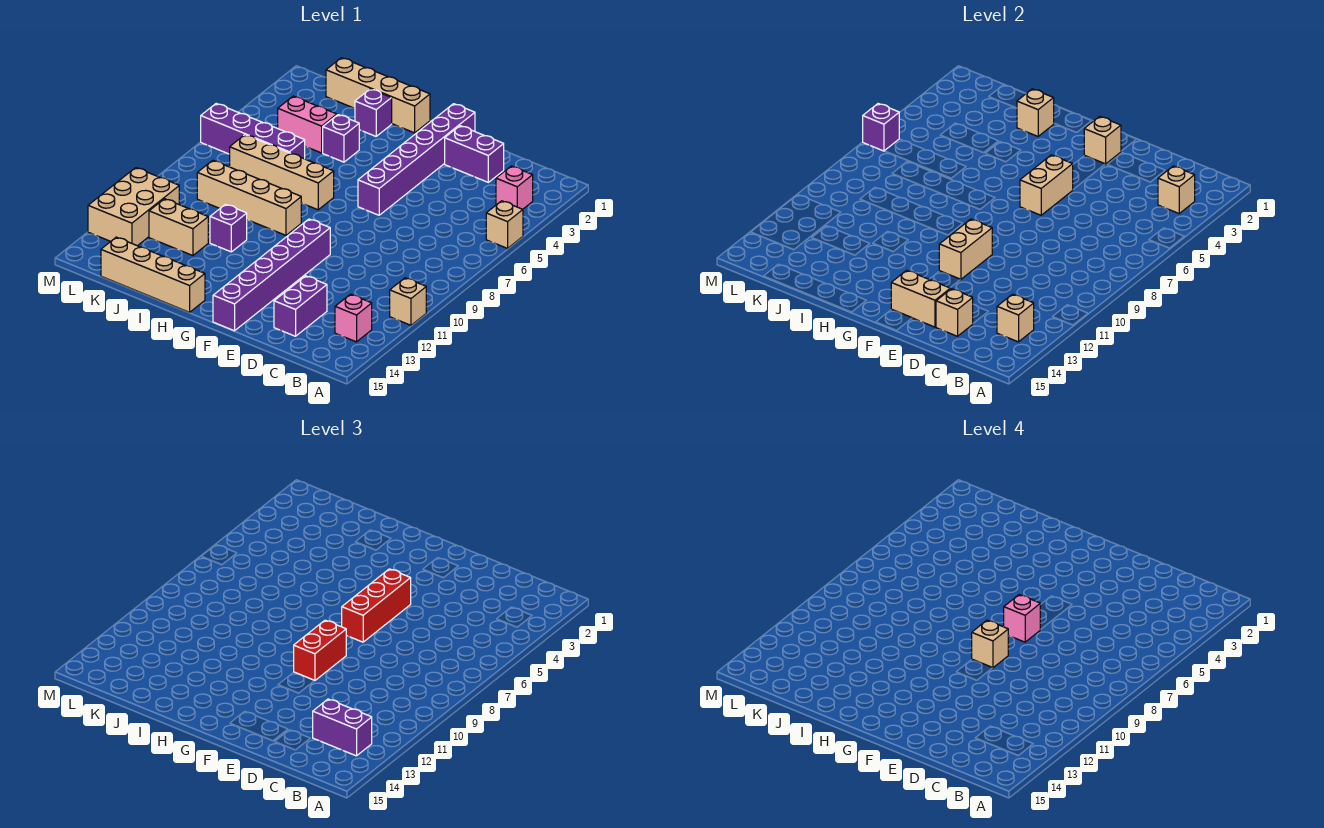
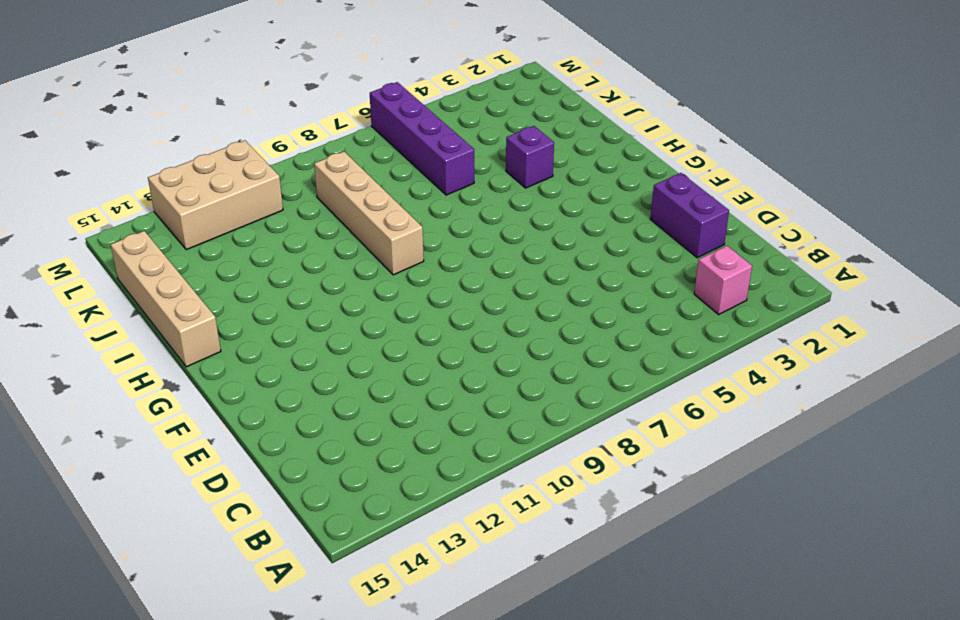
none -> tan 1x1 brick [486,201,523,248]
none -> tan 1x1 brick [390,278,426,325]
none -> pink 1x1 brick [335,294,372,342]
none -> purple 1x2 brick [274,276,327,336]

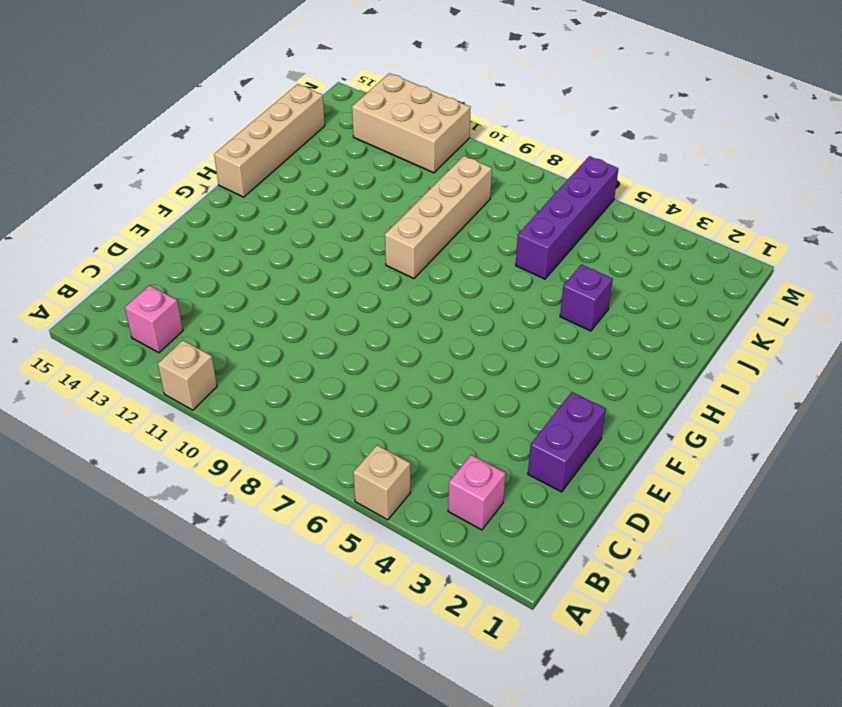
none -> purple 1x2 brick [274,276,327,336]
none -> purple 1x6 brick [358,104,475,215]
none -> purple 1x6 brick [213,219,330,331]
none -> tan 1x4 brick [326,58,430,133]

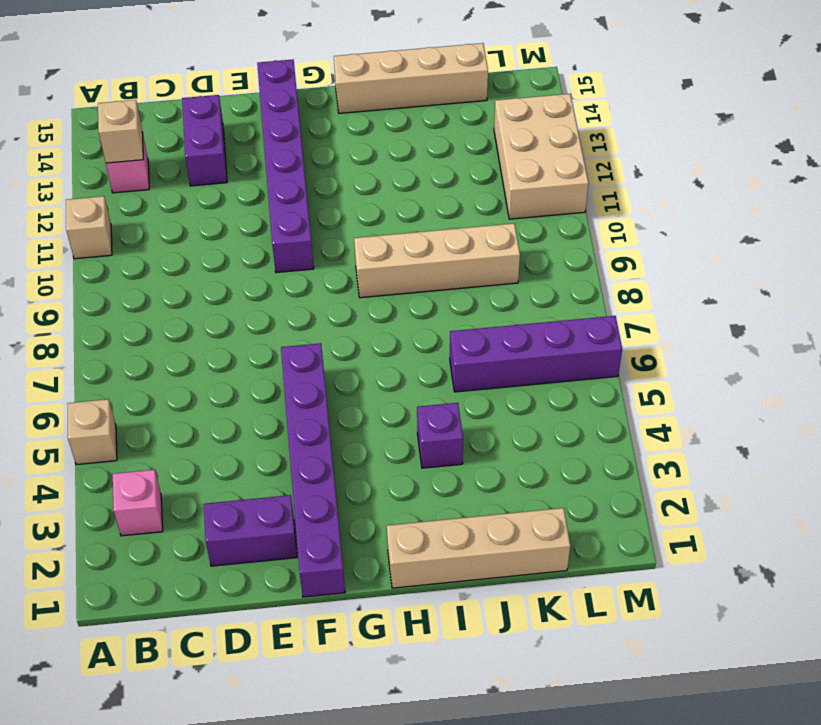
none -> tan 1x4 brick [230,135,334,210]
none -> purple 1x1 brick [355,89,392,136]
none -> purple 1x1 brick [210,204,247,252]
none -> pink 1x2 brick [278,96,337,153]

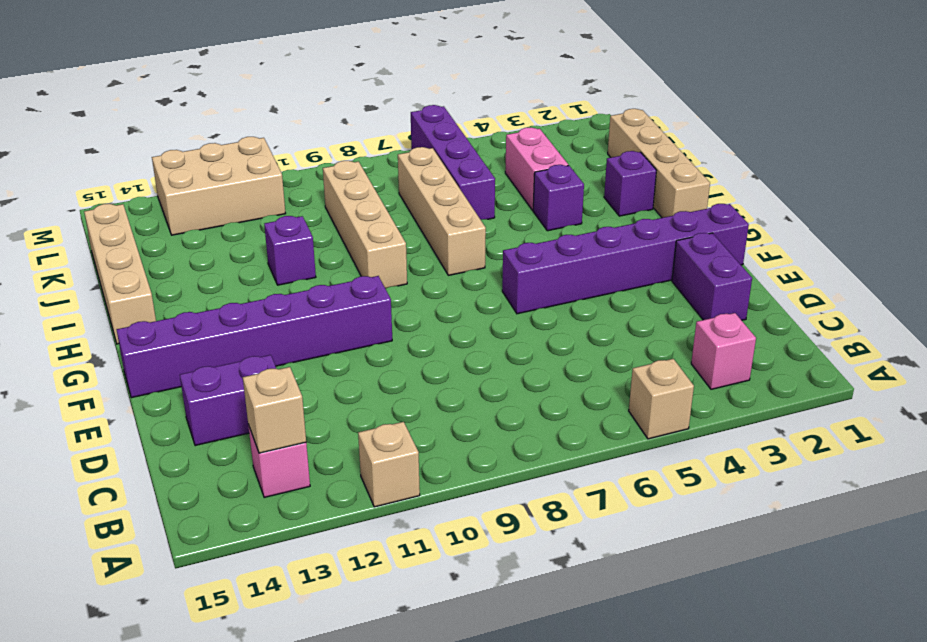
none -> tan 1x2 brick [149,199,208,256]
none -> tan 1x1 brick [1158,166,1195,213]
none -> tan 1x1 brick [936,289,973,336]
none -> tan 1x2 brick [891,270,950,327]

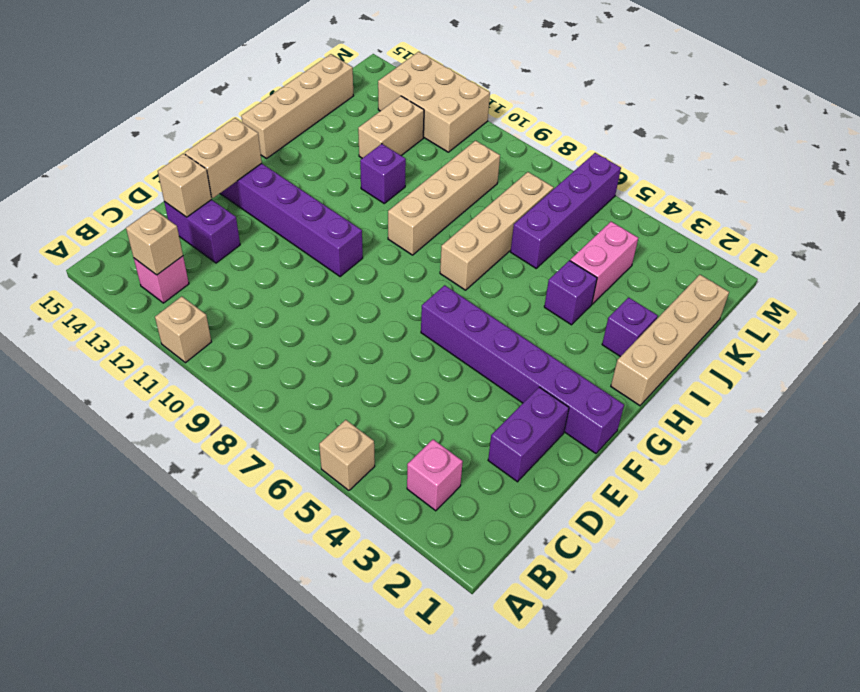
none -> tan 1x1 brick [1158,166,1195,213]
none -> tan 1x1 brick [1084,116,1121,164]
none -> tan 1x2 brick [1020,155,1073,215]
none -> tan 1x2 brick [939,219,992,280]

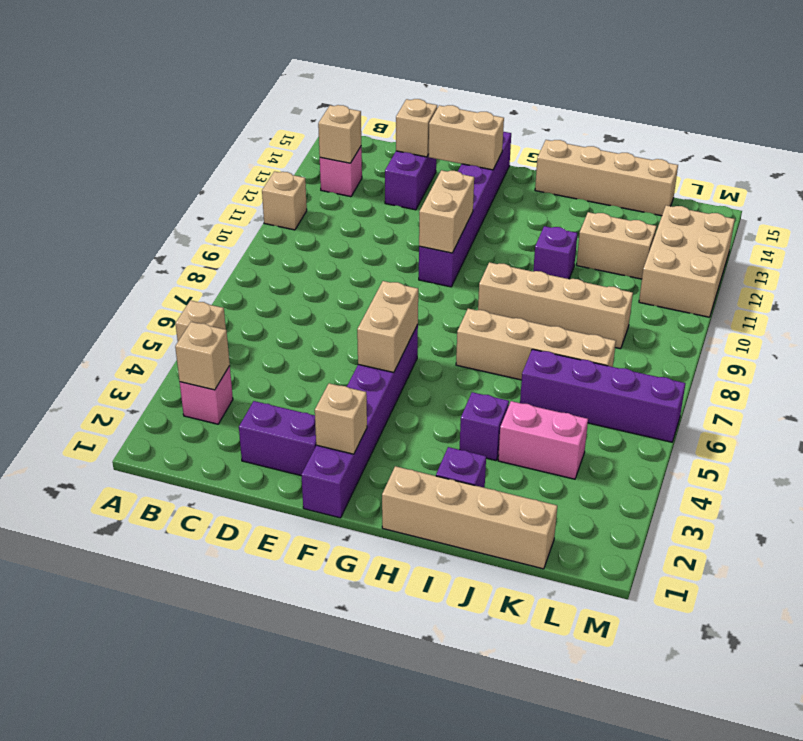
none -> tan 1x1 brick [1017,89,1054,136]
none -> purple 1x1 brick [863,104,899,151]
none -> purple 1x2 brick [313,699,372,756]
none -> red 1x3 brick [342,569,411,642]

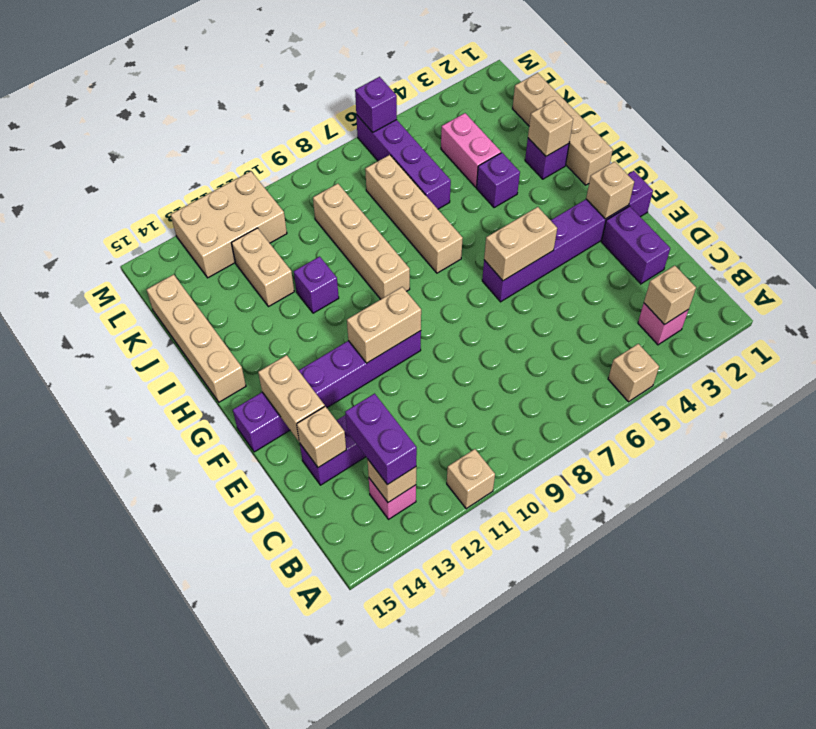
none -> red 1x3 brick [342,569,411,642]
none -> red 1x2 brick [294,620,346,681]
none -> pink 1x1 brick [1004,595,1040,642]
none -> tan 1x1 brick [972,620,1008,668]

